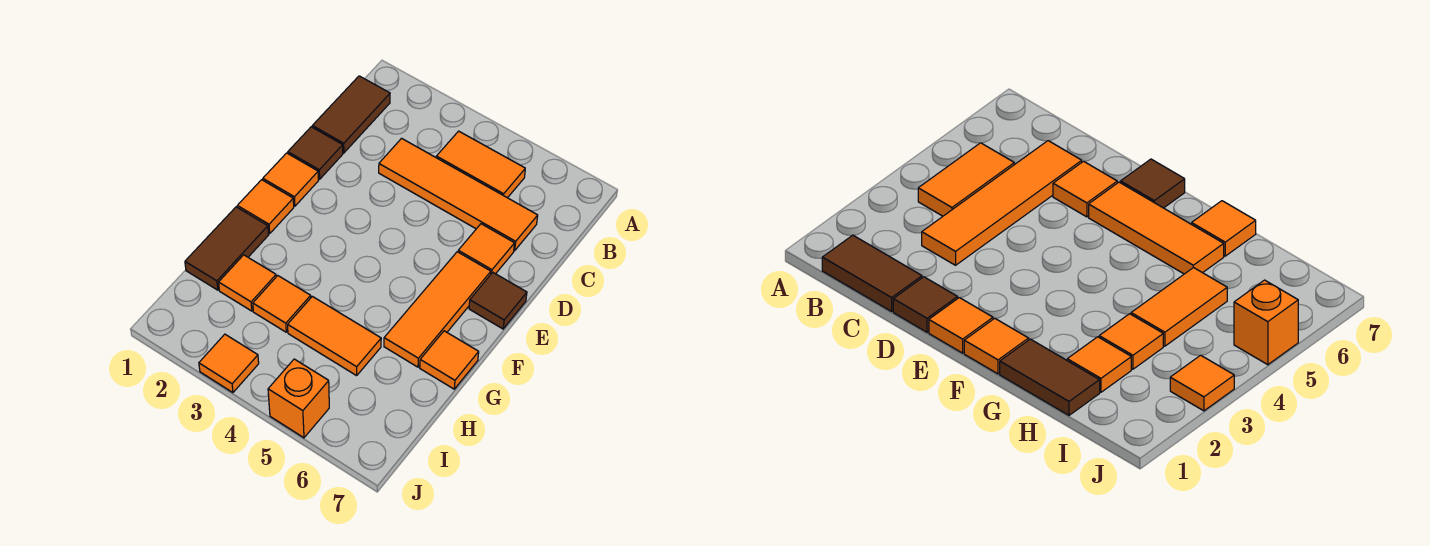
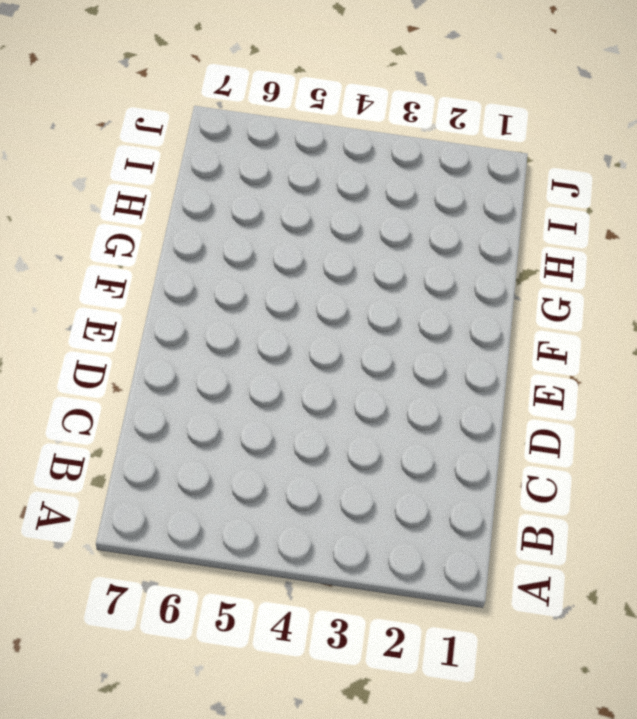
none -> brown 1x2 tile [312,76,390,153]
none -> orange 1x2 tile [436,131,525,198]
none -> orange 1x4 tile [379,138,538,251]

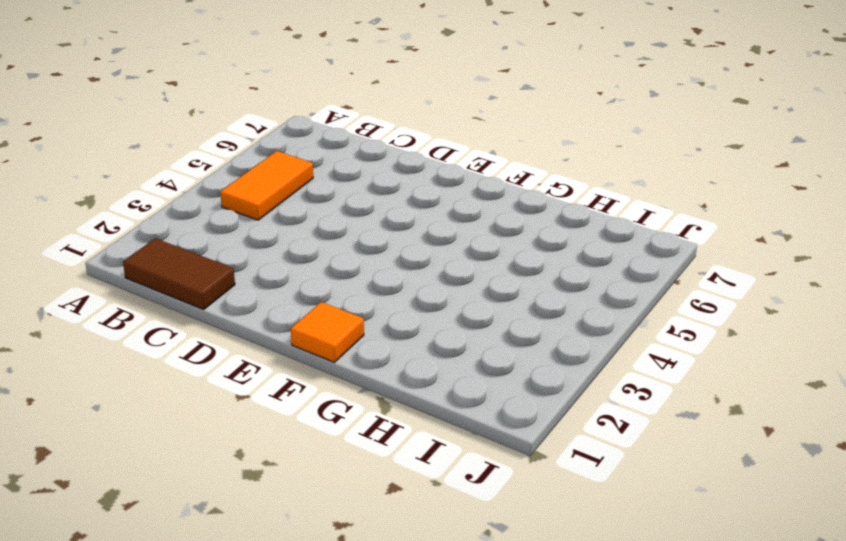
none -> orange 1x4 tile [379,138,538,251]
none -> brown 1x1 tile [288,127,343,179]
none -> orange 1x1 tile [458,224,515,274]

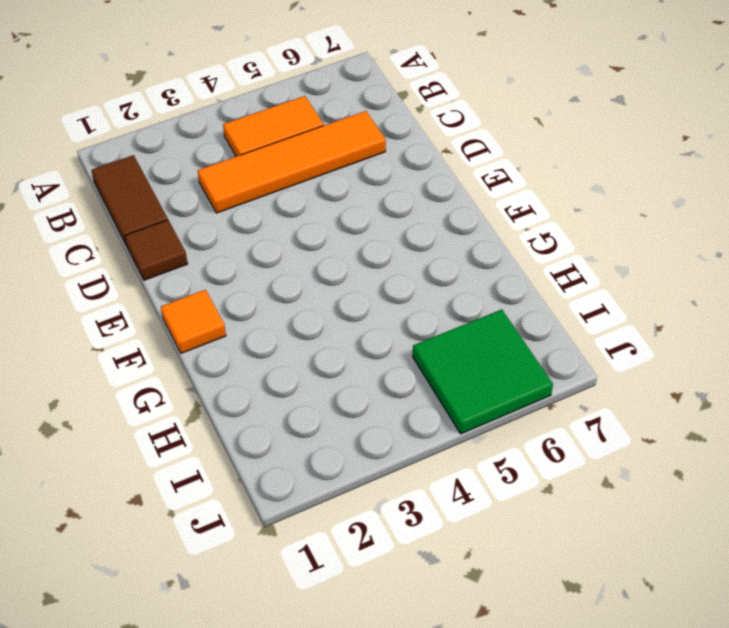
green 2x2 tile [413,309,553,434] -> orange 1x1 brick [268,359,329,438]
none -> orange 1x1 tile [458,224,515,274]
none -> orange 1x1 tile [263,153,318,206]
none -> orange 1x3 tile [384,252,491,367]

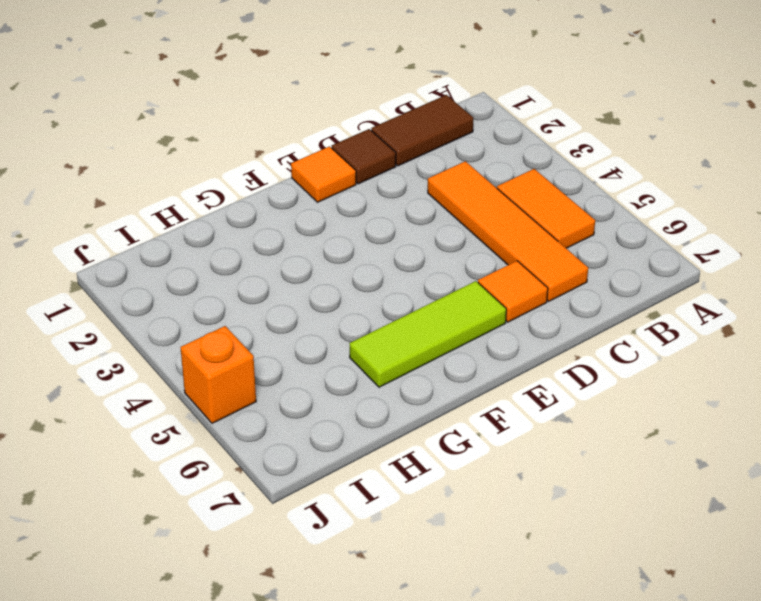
lime 1x3 tile [349,281,506,387] -> orange 1x3 tile [384,252,491,367]
none -> brown 1x1 tile [469,272,527,329]
none -> orange 1x1 tile [237,180,294,234]
none -> brown 1x2 tile [185,207,268,290]

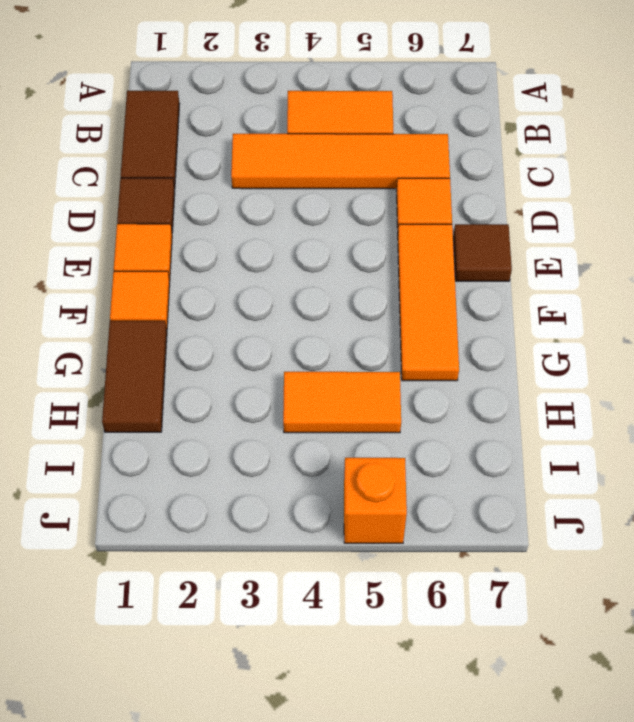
none -> orange 1x1 tile [420,331,479,389]
none -> orange 1x1 tile [219,255,276,311]
none -> orange 1x1 tile [253,276,311,332]

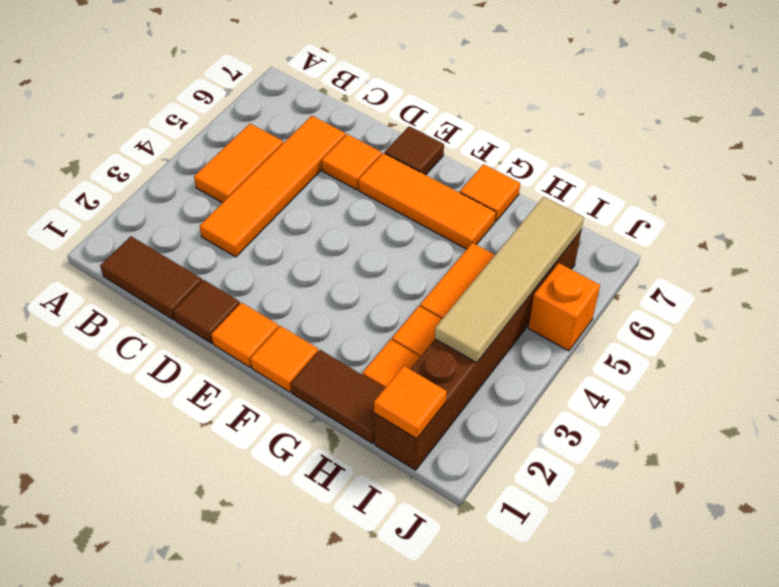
brown 1x6 brick [374,230,582,470] -> none
orange 1x1 tile [374,366,447,439] -> orange 1x1 tile moved to [199,334,259,393]
tan 1x4 tile [435,197,584,363] -> none

